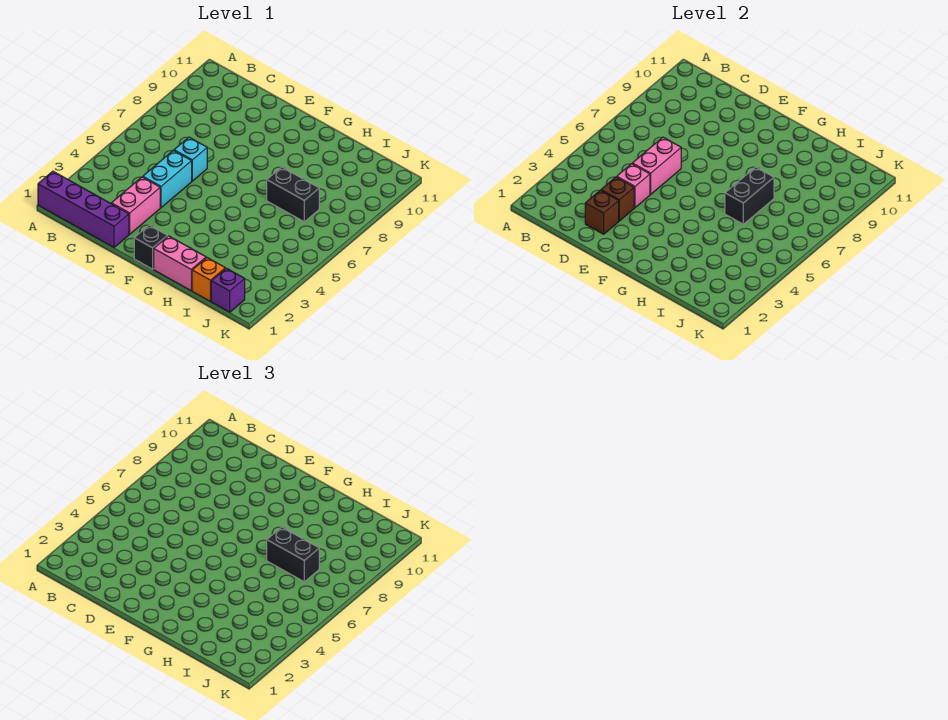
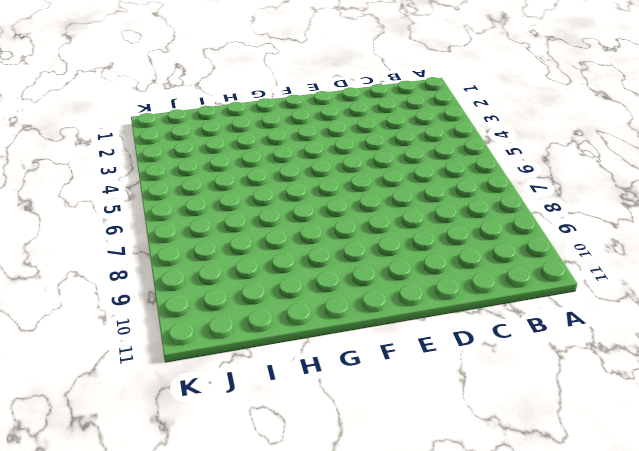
none -> purple 1x4 brick [38,171,129,247]
none -> pink 1x2 brick [111,177,160,234]
none -> cyan 1x2 brick [143,150,192,208]

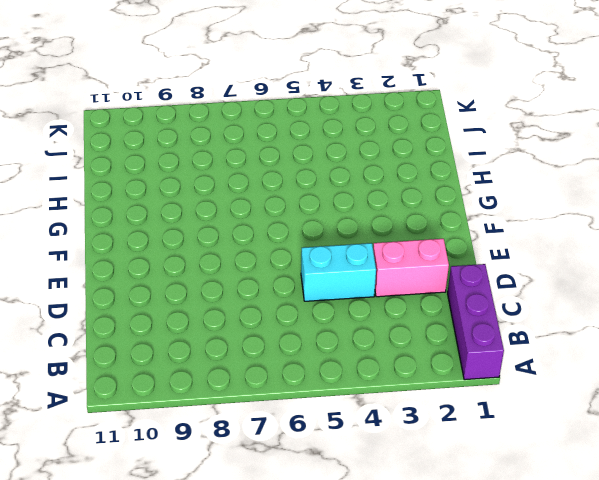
purple 1x3 brick [448,264,504,380] -> purple 1x4 brick [38,171,129,247]
none -> cyan 1x1 brick [174,137,207,181]
none -> black 1x1 brick [134,225,168,269]
none -> pink 1x2 brick [154,236,206,291]

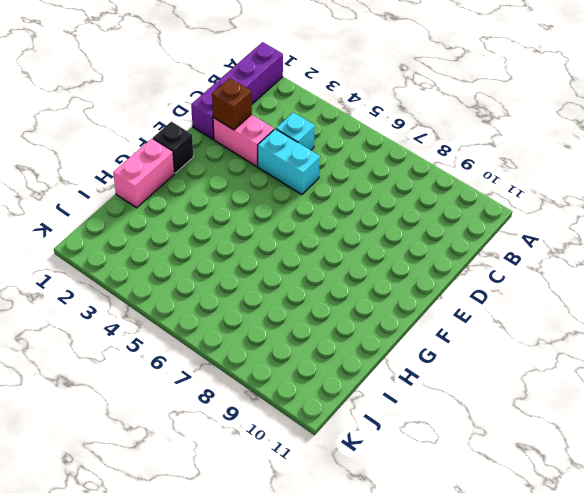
cyan 1x1 brick [276,112,315,150] -> cyan 1x1 brick moved to [174,137,207,181]
none -> black 1x2 brick [267,167,319,222]
none -> orange 1x1 brick [192,258,225,301]
none -> purple 1x1 brick [211,268,245,312]

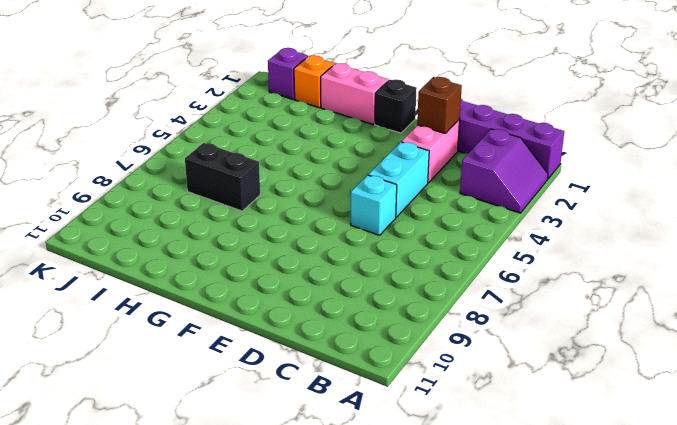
purple 2x2 slope [460,129,548,213] -> none
none -> brown 1x1 brick [601,177,634,221]
none -> pink 1x1 brick [617,164,650,208]
none -> pink 1x2 brick [632,137,681,194]

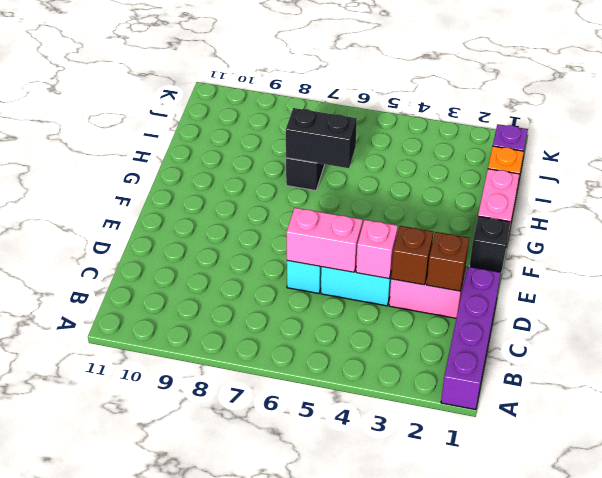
none -> black 1x2 brick [267,527,319,582]

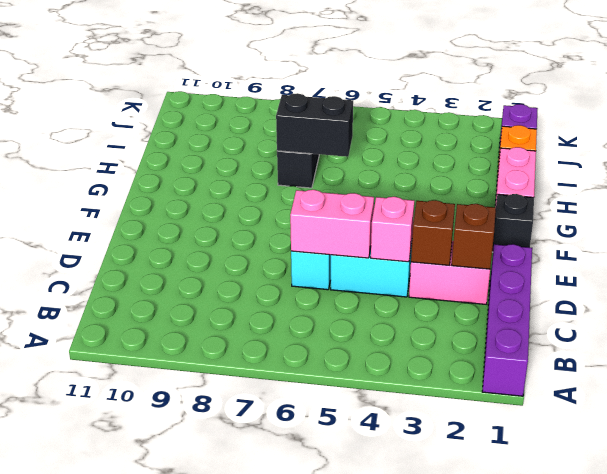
none -> black 1x2 brick [267,527,319,582]

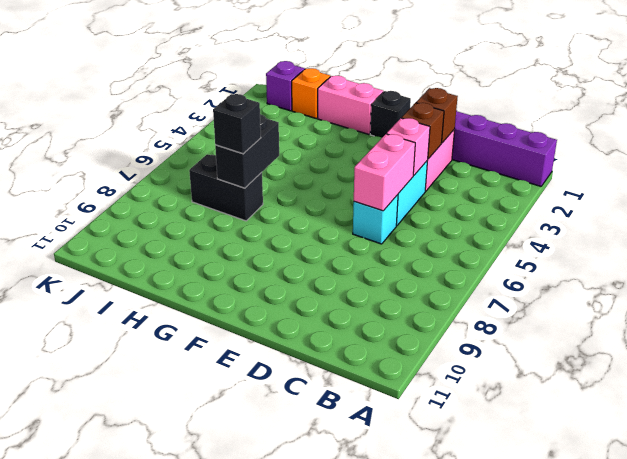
black 1x1 brick [213,94,261,154] -> black 1x2 brick [267,527,319,582]

